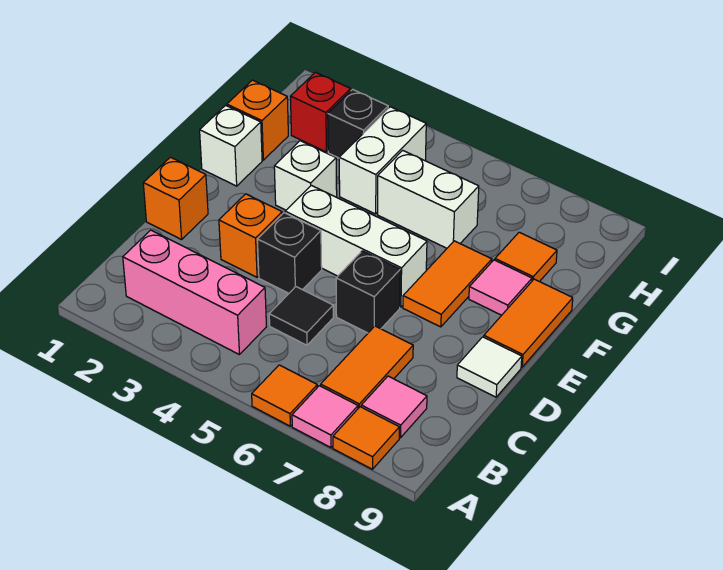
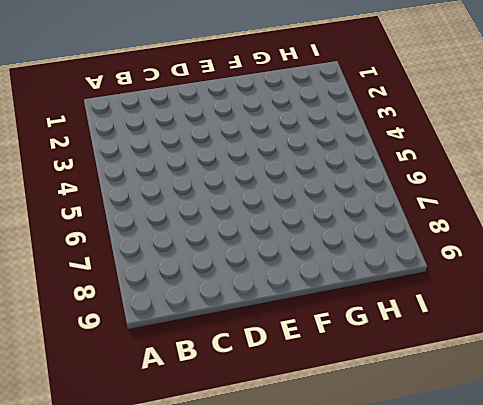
none -> orange 1x1 tile [252,365,317,426]
none -> pink 1x1 tile [292,386,358,448]
none -> orange 1x1 tile [333,407,399,469]

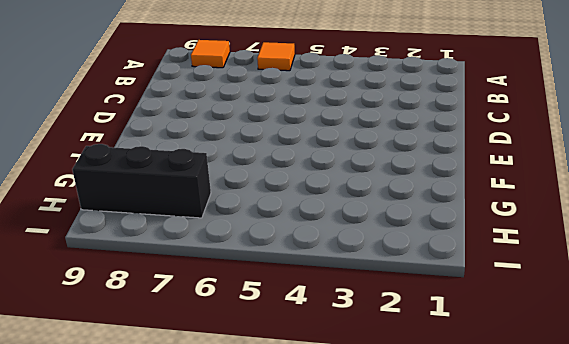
black 1x3 brick [72,144,211,218] -> none
none -> pink 1x1 tile [292,386,358,448]
none -> pink 1x3 brick [123,230,266,355]
none -> orange 1x2 tile [321,326,413,408]

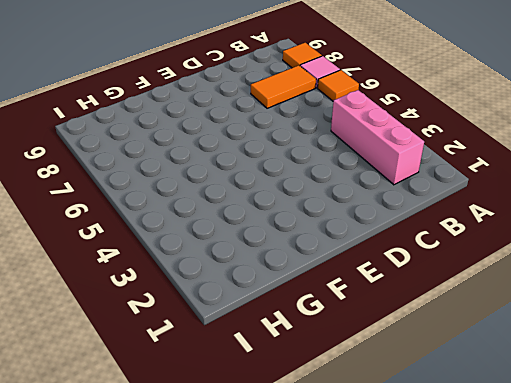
none -> pink 1x1 tile [361,376,427,438]
none -> black 1x1 tile [269,287,333,345]
none -> orange 1x1 brick [143,157,208,240]

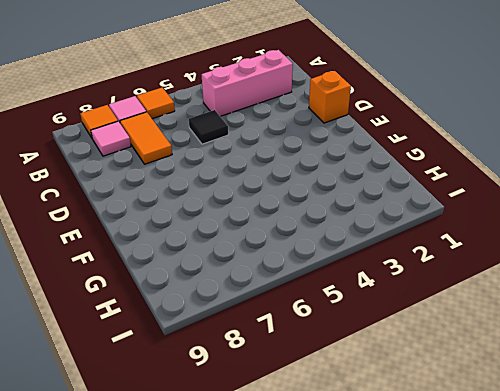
none -> orange 1x1 brick [219,194,282,277]
none -> black 1x1 brick [257,213,322,293]
none -> black 1x1 brick [336,251,400,333]

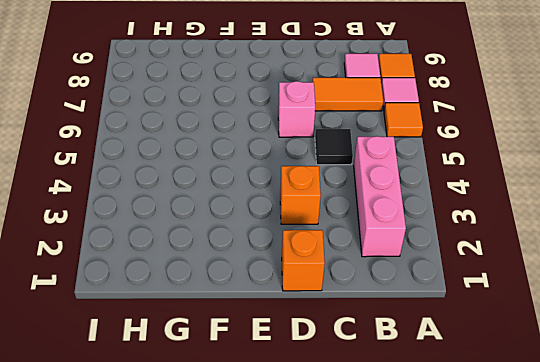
pink 1x1 brick [278,81,315,137] -> black 1x1 brick [336,251,400,333]
none -> black 1x1 brick [257,213,322,293]
none -> white 1x1 tile [457,337,522,397]
none -> white 1x3 brick [285,185,427,307]

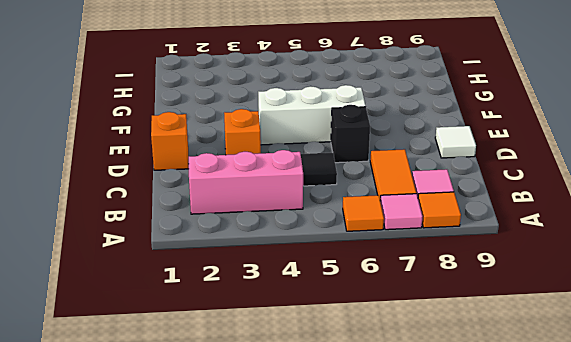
none -> black 1x1 brick [257,213,322,293]
none -> orange 1x2 tile [403,241,492,327]
none -> orange 1x2 tile [484,279,573,367]

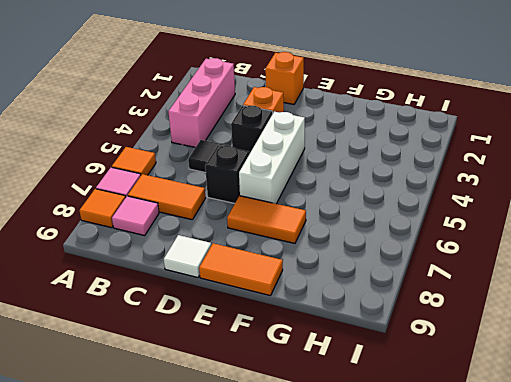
none -> white 1x1 brick [200,105,262,186]
none -> white 1x1 brick [274,141,337,210]
none -> pink 1x1 tile [469,260,532,315]

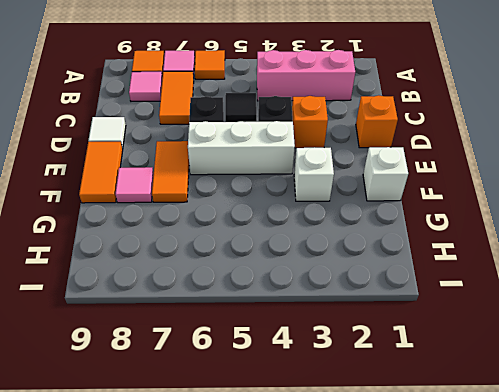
none -> orange 1x1 brick [227,80,288,160]
none -> white 1x2 brick [339,107,426,214]
none -> white 1x2 brick [378,150,479,248]

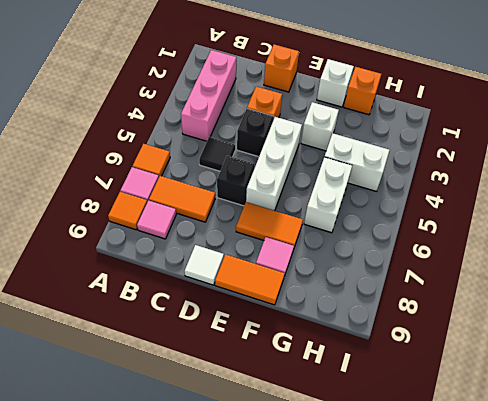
none -> orange 1x1 tile [495,232,557,282]
none -> red 1x1 brick [290,72,351,152]
none -> black 1x1 brick [328,89,388,158]

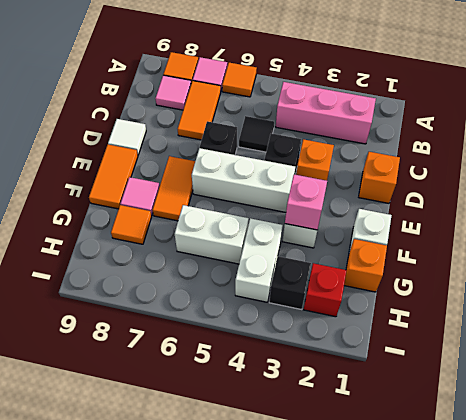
pink 1x1 brick [285,174,327,230] -> none

